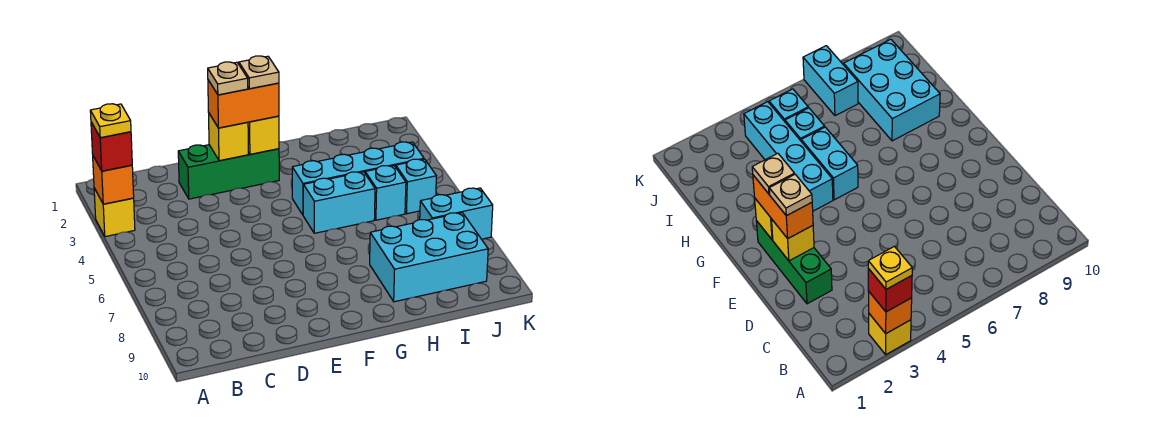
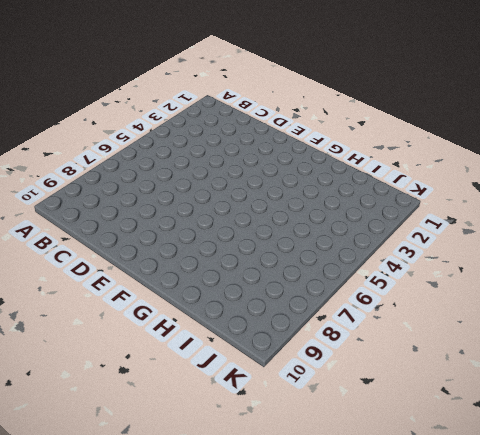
none -> yellow 1x1 brick [94,188,135,237]
none -> green 1x3 brick [178,145,279,199]
none -> cyan 1x4 brick [292,142,424,215]

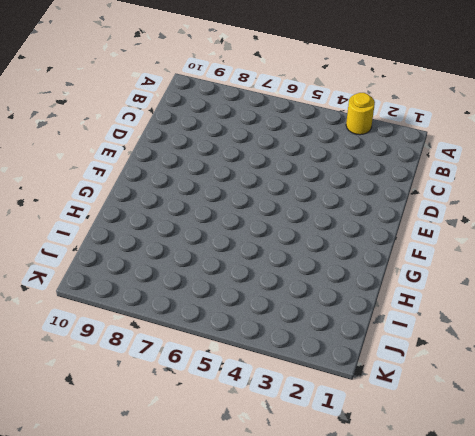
yellow 1x1 round brick [346,93,375,135] -> yellow 1x1 brick [94,188,135,237]
none -> green 1x3 brick [178,145,279,199]
none -> cyan 1x4 brick [292,142,424,215]
none -> cyan 1x2 brick [303,172,375,233]

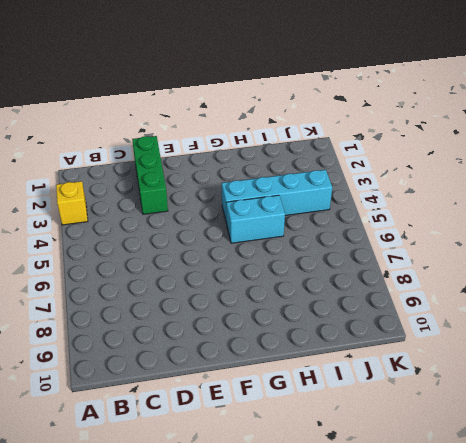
green 1x3 brick [132,136,168,214] -> green 1x3 brick turned to [178,145,279,199]
none -> cyan 2x3 brick [370,213,488,302]
none -> cyan 1x1 brick [365,166,406,220]
none -> cyan 1x1 brick [396,159,436,214]

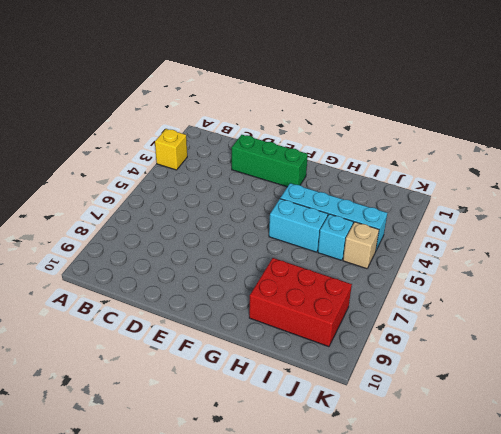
red 2x3 brick [249,258,352,347] -> cyan 2x3 brick [370,213,488,302]
tan 1x1 brick [343,222,379,269] -> cyan 1x1 brick [396,159,436,214]
none -> cyan 1x2 brick [420,188,493,239]
none -> orange 1x1 brick [93,156,134,204]
none -> yellow 1x1 brick [209,114,248,161]

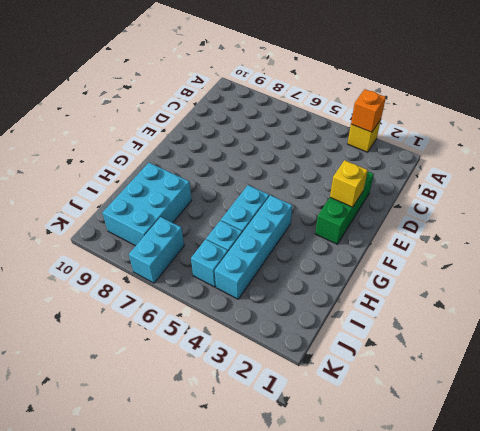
none -> yellow 1x1 brick [248,116,279,154]
none -> red 1x1 brick [91,122,132,171]
none -> orange 1x2 brick [208,80,279,128]

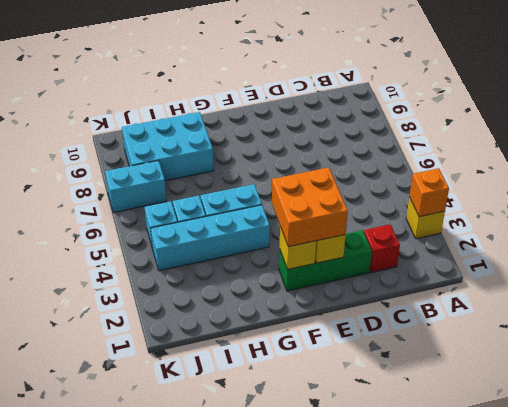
red 1x1 brick [364,224,400,272] -> red 1x1 brick moved to [91,122,132,171]
orange 2x2 brick [272,167,348,247] -> orange 1x2 brick [208,80,279,128]
none -> yellow 1x1 plate [90,104,131,138]
none -> tan 1x1 plate [208,62,248,95]
none -> tan 1x1 plate [239,56,279,89]

